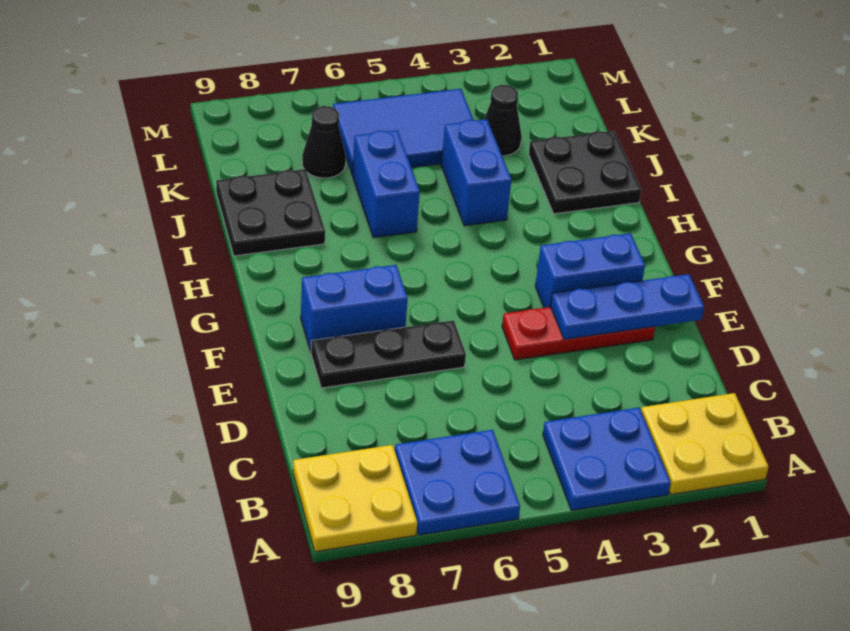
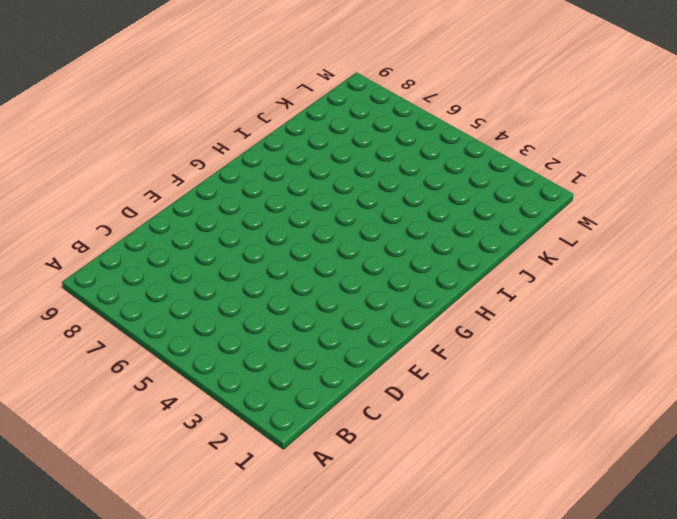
none -> yellow 2x2 plate [641,393,769,495]
none -> blue 2x2 plate [543,408,671,511]
none -> blue 2x2 plate [395,430,520,535]

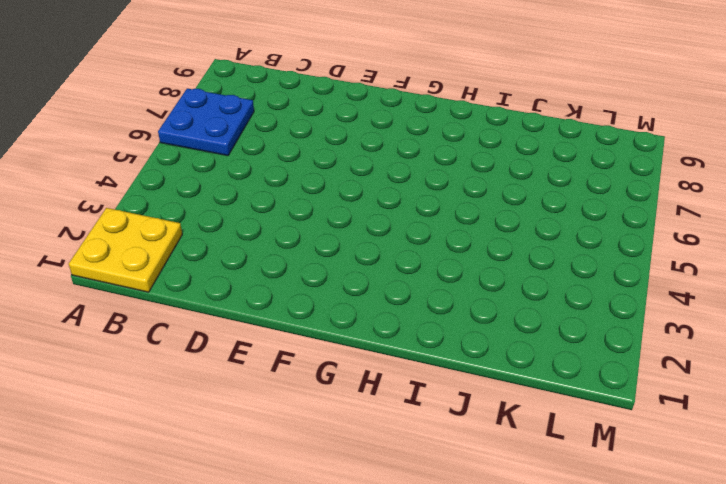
none -> blue 2x2 plate [543,408,671,511]
none -> yellow 2x2 plate [293,445,417,552]
none -> red 1x3 plate [502,307,655,360]

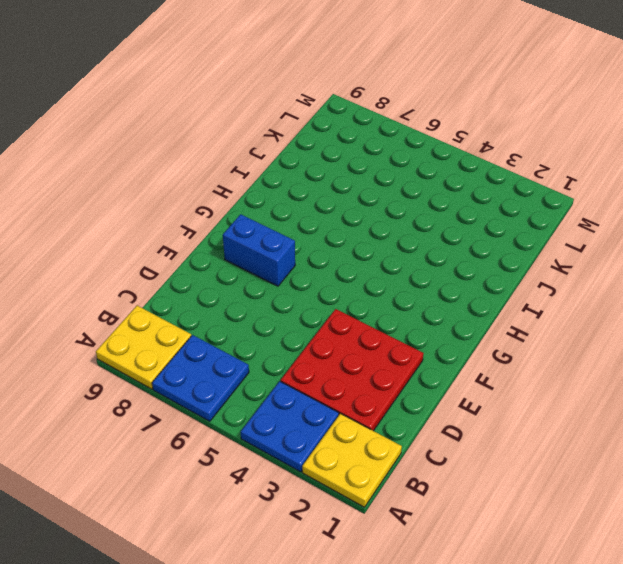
red 3x3 plate [281,309,424,431] -> red 1x3 plate [502,307,655,360]
none -> black 1x3 plate [311,321,466,388]
none -> blue 1x2 brick [535,233,645,308]
none -> black 2x2 plate [529,131,641,214]

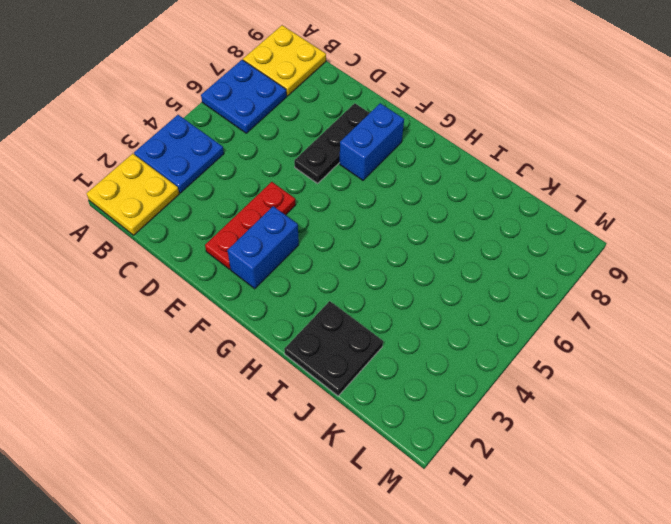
none -> blue 1x2 brick [441,119,511,226]
none -> blue 1x2 brick [353,130,420,238]
none -> black 2x2 plate [216,169,325,256]

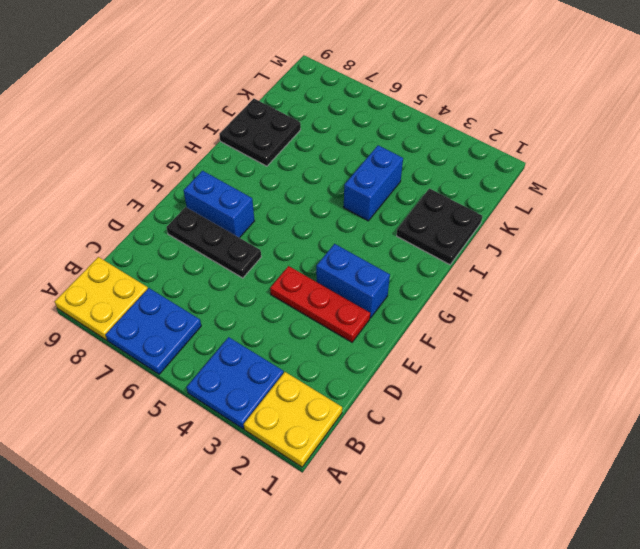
none -> blue 1x2 brick [353,130,420,238]
none -> black 1x1 cone [484,85,522,156]
none -> blue 2x3 tile [333,89,474,175]

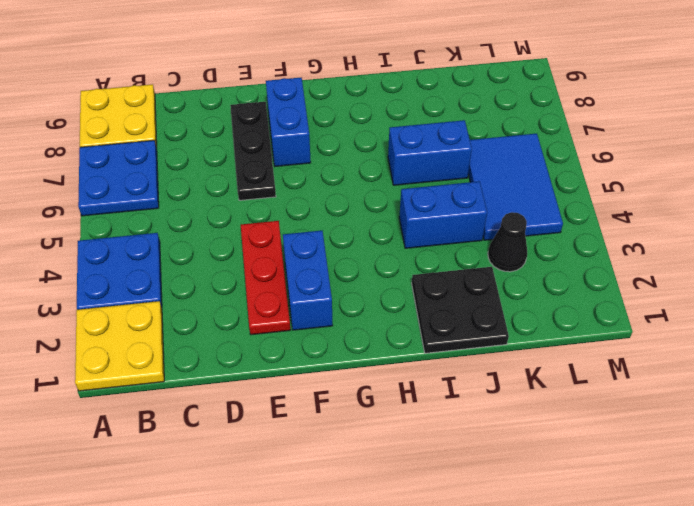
none -> black 2x2 plate [216,169,325,256]
none -> black 1x1 cone [302,106,346,178]
none -> blue 1x3 plate [551,274,704,339]

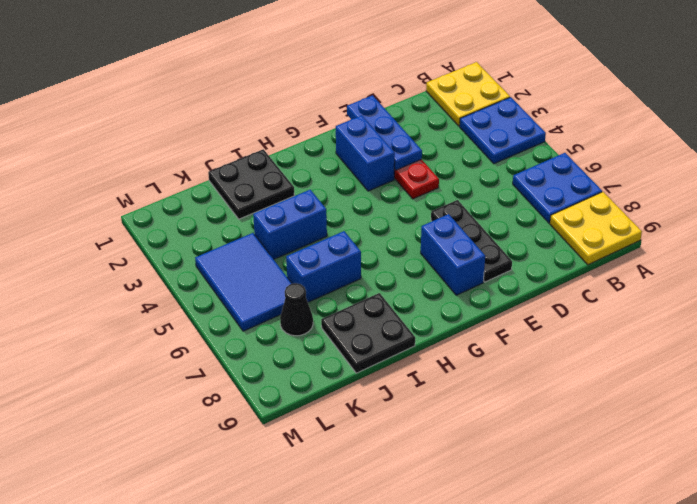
none -> black 1x1 cone [484,85,522,156]

